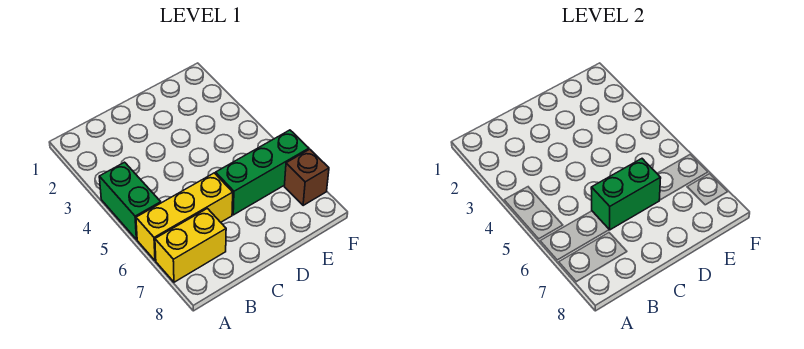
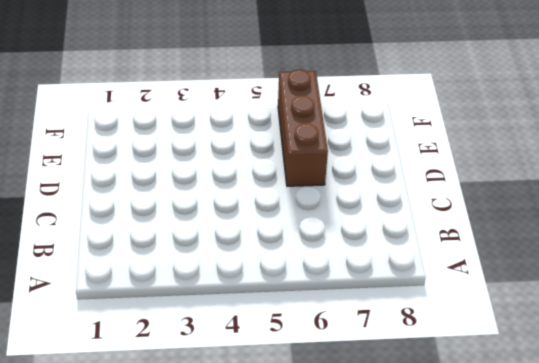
brown 1x3 brick [278,70,328,186] -> green 1x3 brick [216,130,309,215]
none -> green 1x2 brick [99,162,161,240]
none -> yellow 1x3 brick [136,173,233,261]

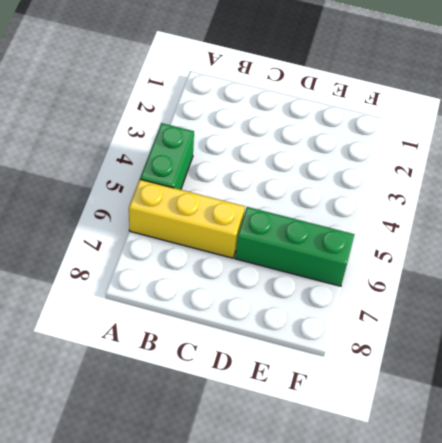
none -> yellow 1x2 brick [155,208,226,282]
none -> brown 1x1 brick [284,149,329,206]

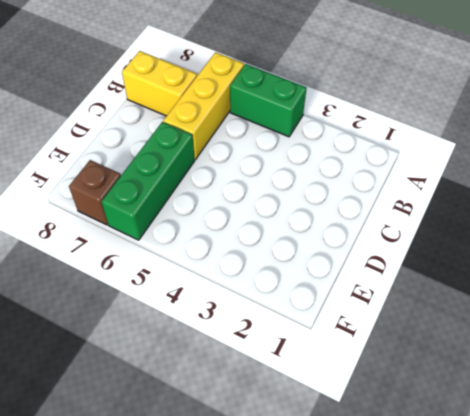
yellow 1x2 brick [122,51,197,116] -> yellow 1x2 brick turned to [155,208,226,282]
none -> green 1x2 brick [591,159,661,230]

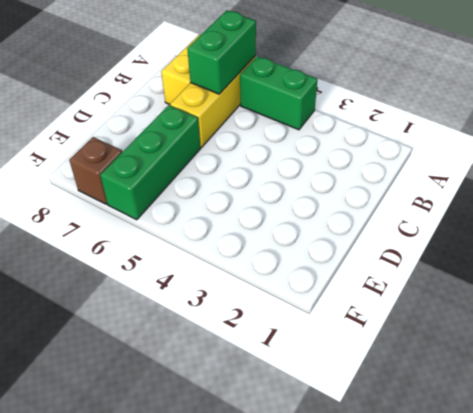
green 1x2 brick [187,10,256,94] -> green 1x2 brick moved to [591,159,661,230]

